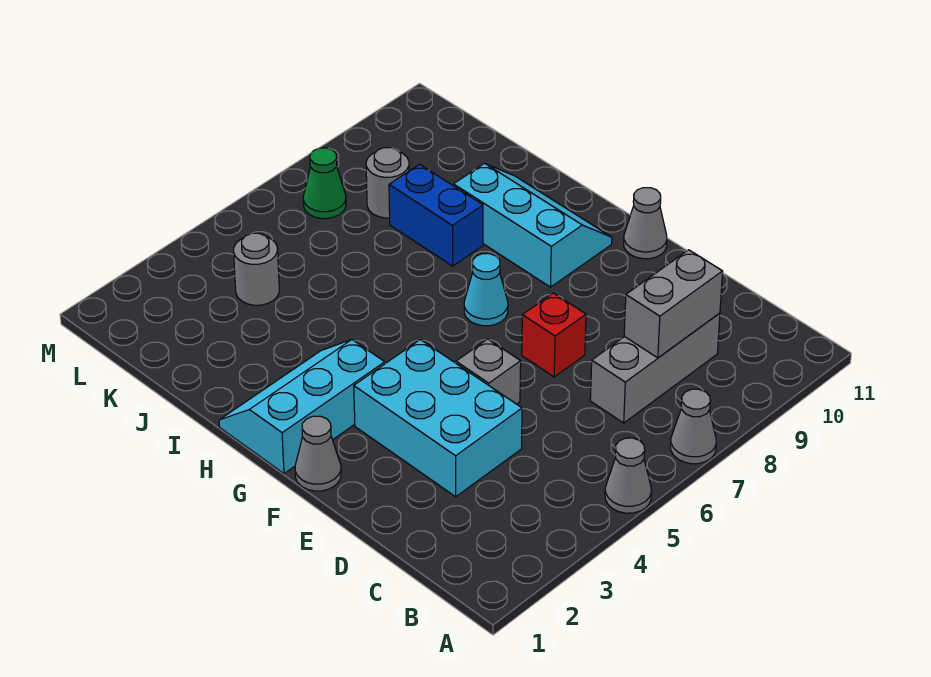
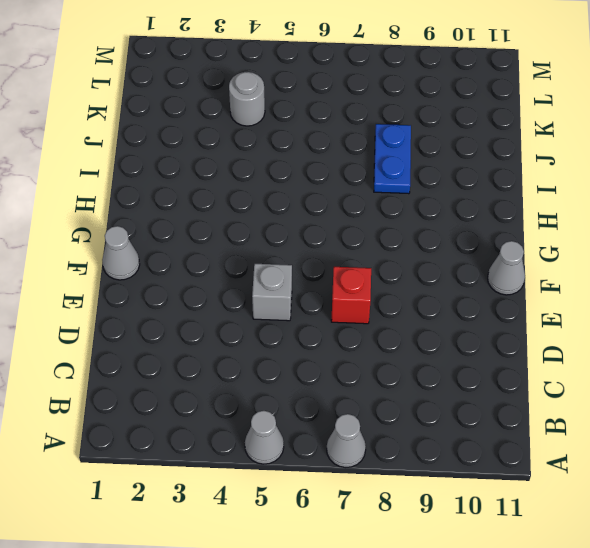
blue 1x2 plate [374,124,411,194] -> blue 1x2 brick [389,164,483,266]
none -> grey 1x3 brick [590,313,720,423]
none -> cyan 2x3 brick [354,340,522,497]
none -> cyan 2x3 slope [219,340,385,474]

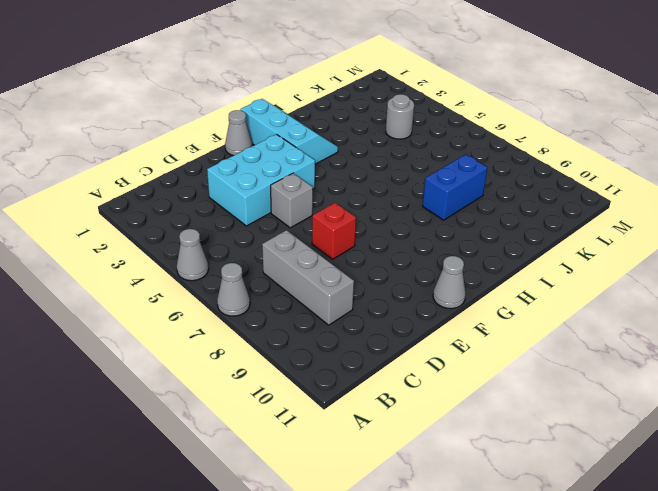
none -> cyan 1x1 cone [464,254,508,326]
none -> cyan 2x3 slope [454,163,612,287]
none -> grey 1x1 round brick [366,148,409,218]

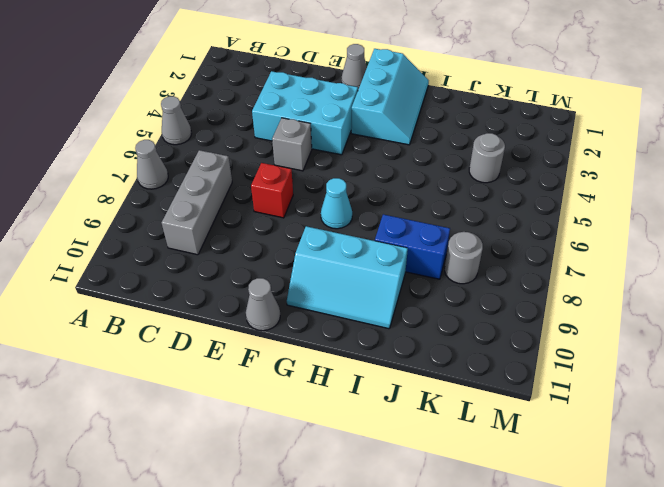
none -> green 1x1 cone [303,148,346,219]
none -> grey 1x2 brick [624,250,723,358]

